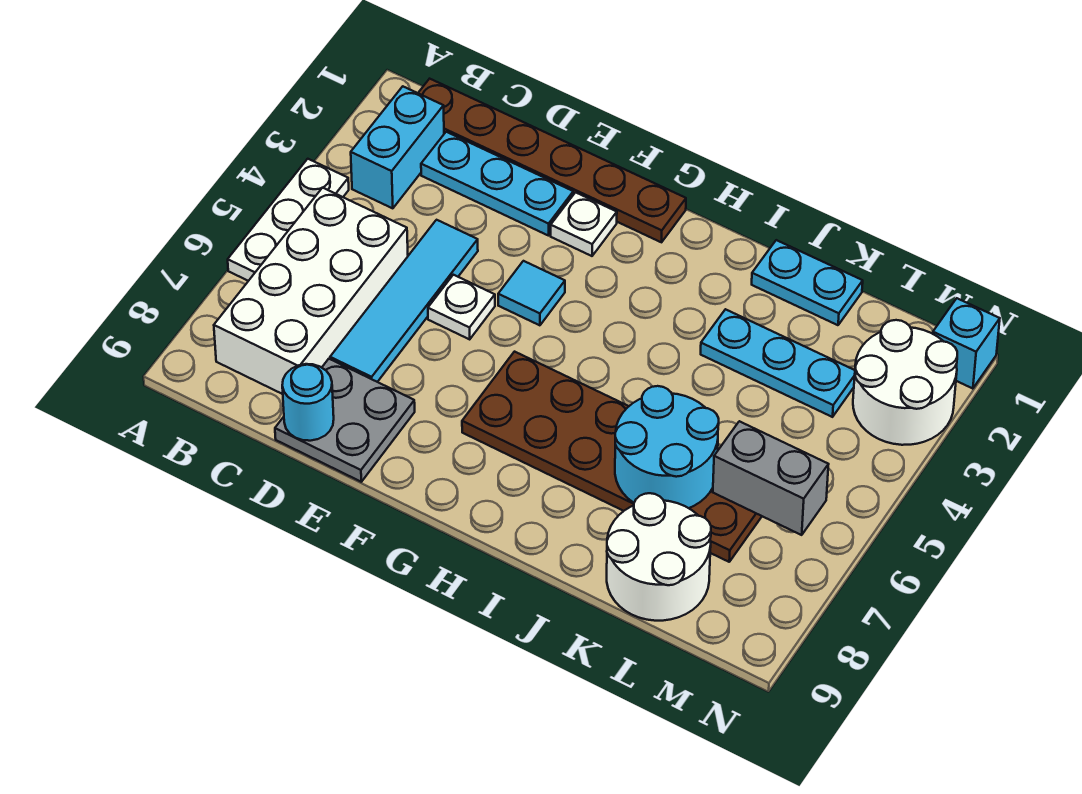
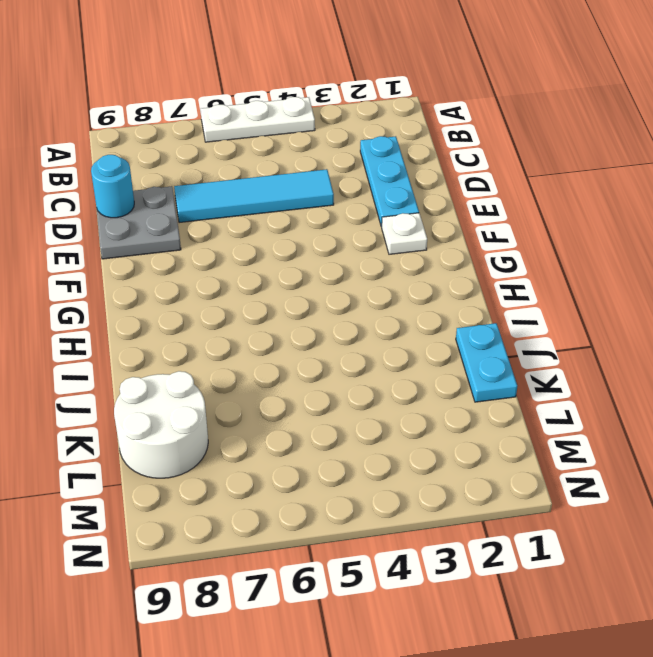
none -> brown 1x6 plate [418,79,686,242]
none -> cyan 1x2 brick [351,86,444,208]
none -> white 2x4 brick [214,188,408,394]

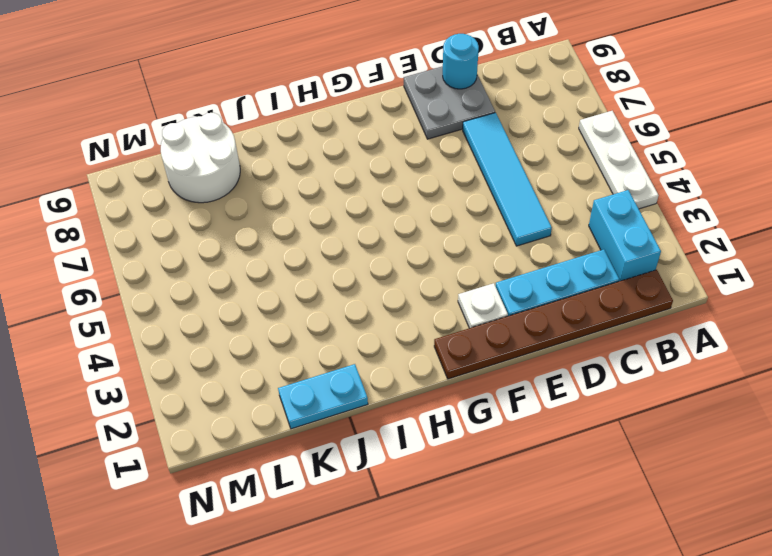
none -> white 2x4 brick [214,188,408,394]
none -> white 1x1 plate [428,275,495,339]
none -> cyan 1x1 tile [498,261,565,325]

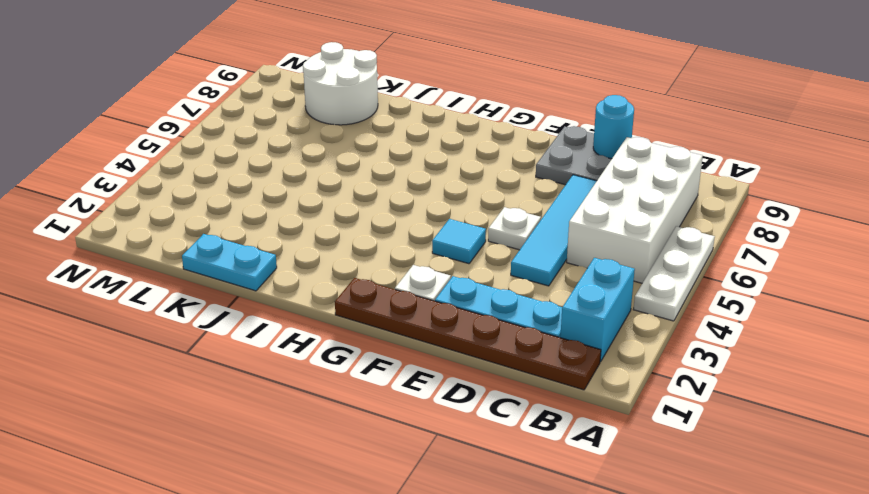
none -> brown 2x6 plate [462,352,762,562]
none -> cyan 1x3 plate [701,309,855,417]
none -> white 2x2 round brick [853,320,957,445]

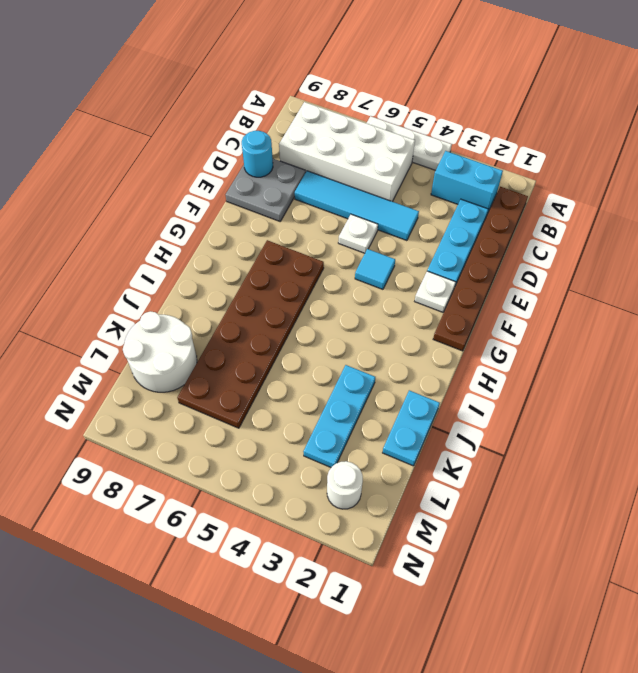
white 1x1 round brick [327,461,363,509] -> white 2x2 round brick [853,320,957,445]
none -> cyan 1x1 brick [933,298,1000,389]
none -> cyan 2x2 round brick [615,386,719,508]
none -> grey 1x2 brick [713,421,829,535]

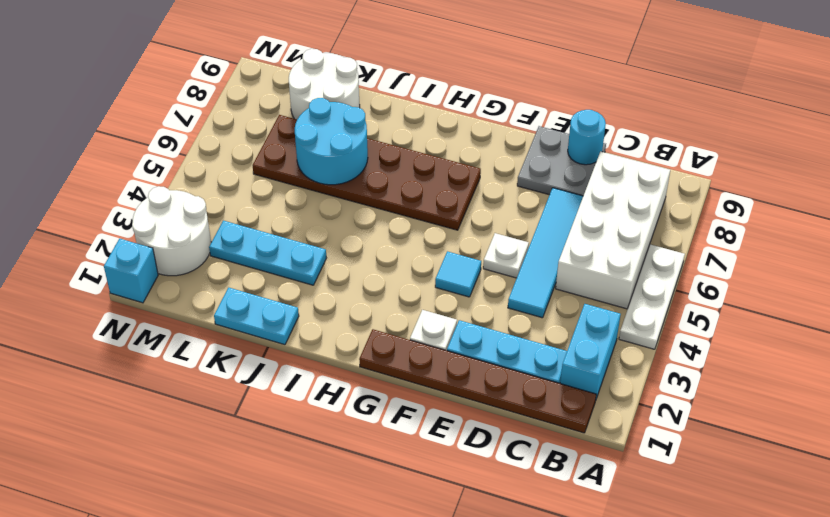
none -> grey 1x2 brick [713,421,829,535]

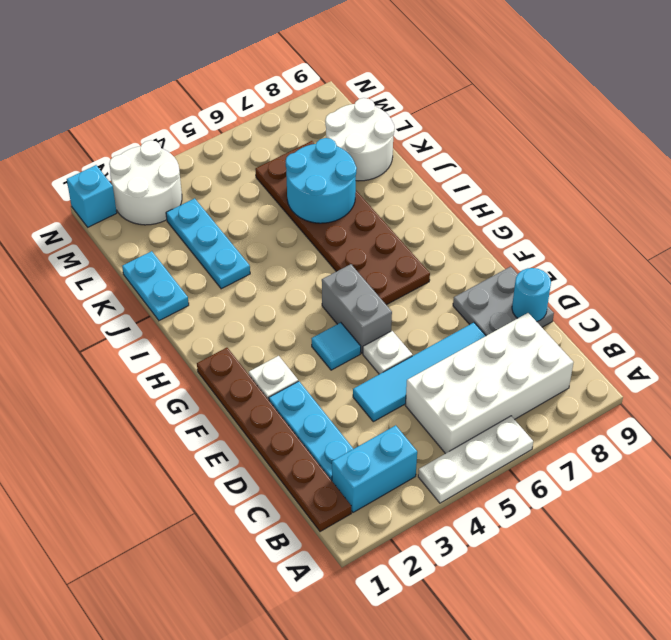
grey 1x2 brick [322,264,392,353] -> grey 1x2 brick moved to [713,421,829,535]

